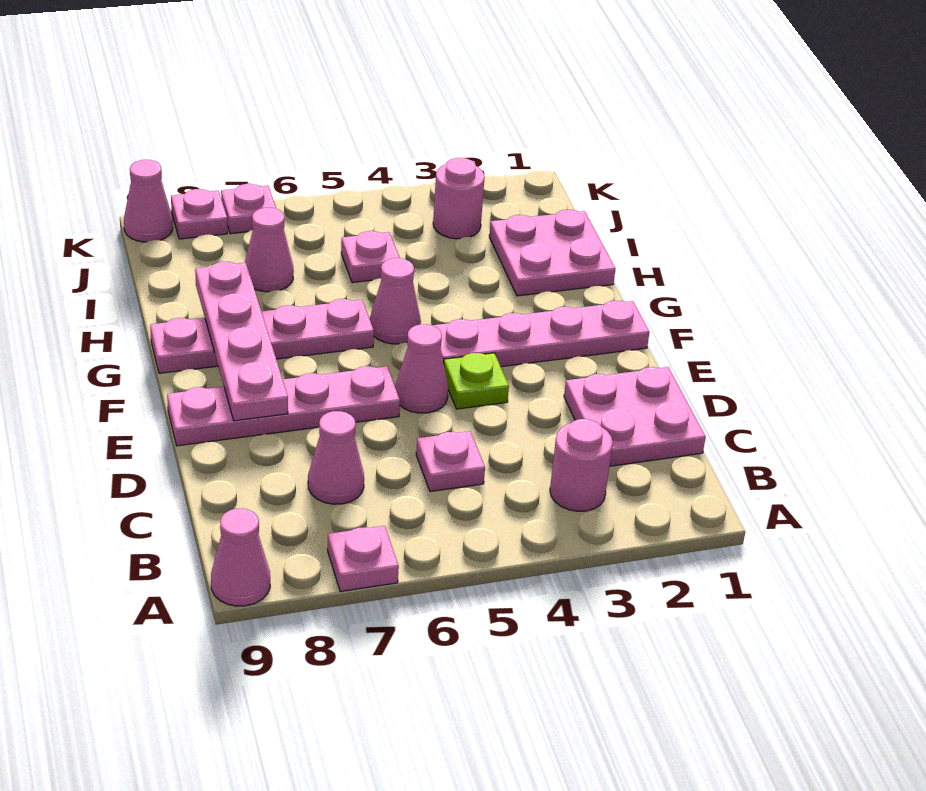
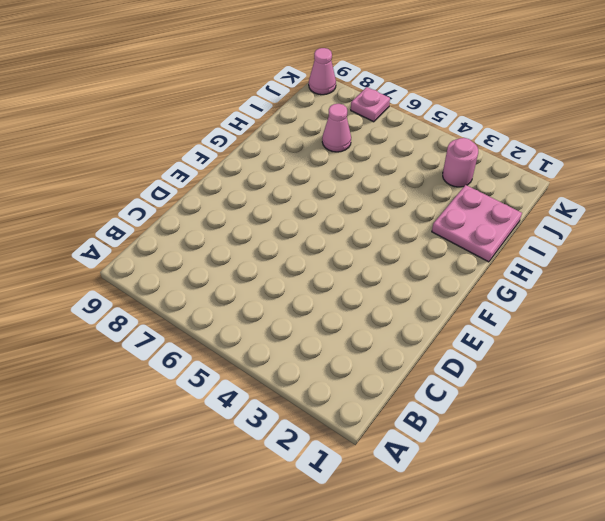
none -> pink 1x1 plate [328,526,399,592]
none -> pink 1x1 cone [211,508,270,606]
none -> pink 1x1 round brick [550,419,613,511]

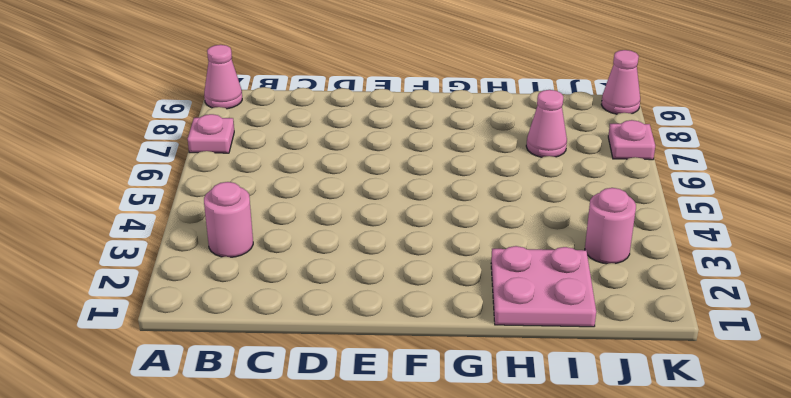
none -> pink 2x2 plate [564,367,706,466]
none -> pink 1x1 plate [416,431,485,492]
none -> pink 1x1 cone [308,411,364,504]

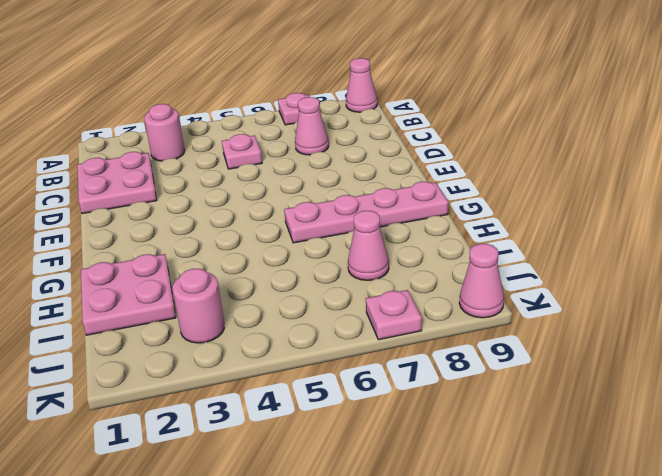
none -> lime 1x1 plate [444,353,509,409]
none -> pink 1x1 cone [395,324,448,413]
none -> pink 1x4 plate [167,366,400,446]

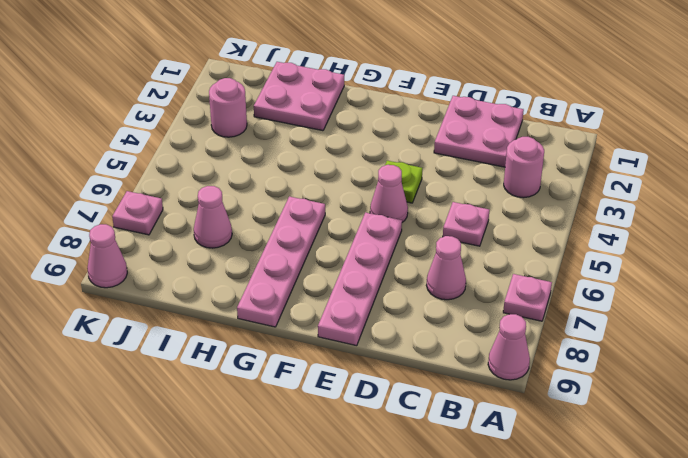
none -> pink 1x4 plate [432,301,649,367]
none -> pink 1x1 cone [370,258,421,344]
none -> pink 1x1 plate [341,231,400,283]

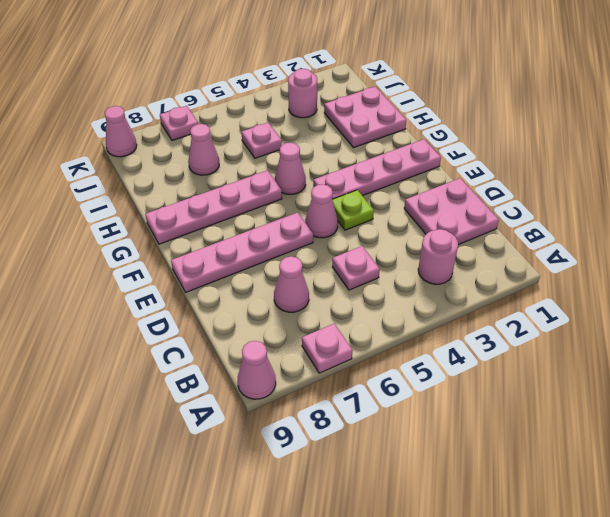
none -> pink 1x1 plate [171,189,227,239]
none -> pink 1x4 plate [195,262,288,421]

